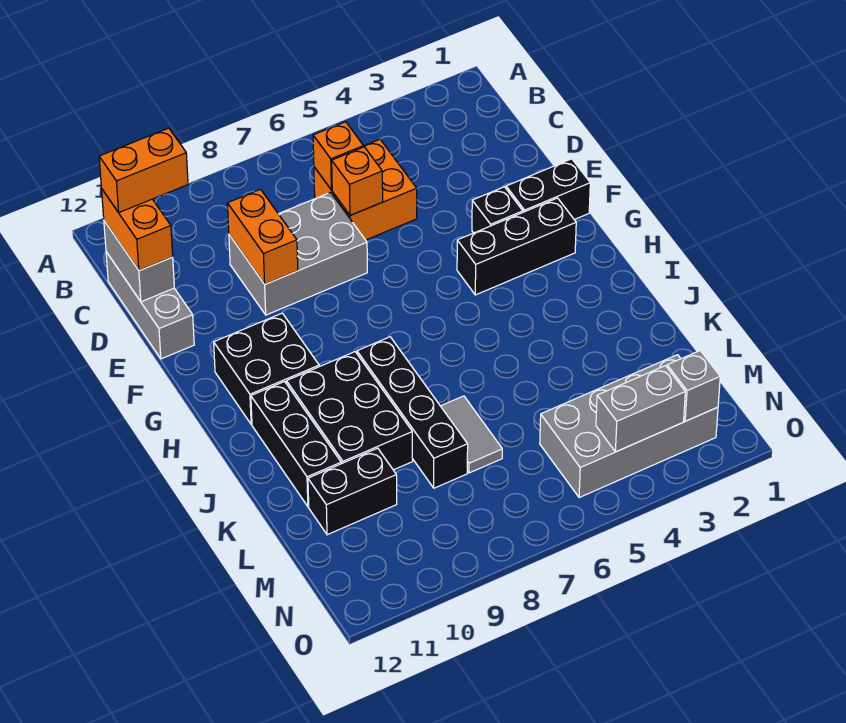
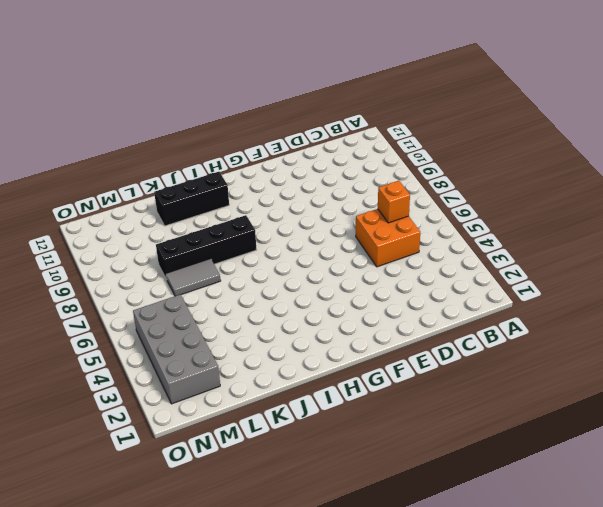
none -> grey 1x3 brick [106,252,194,359]
none -> grey 2x3 brick [229,192,367,315]
none -> black 1x2 brick [506,159,590,220]

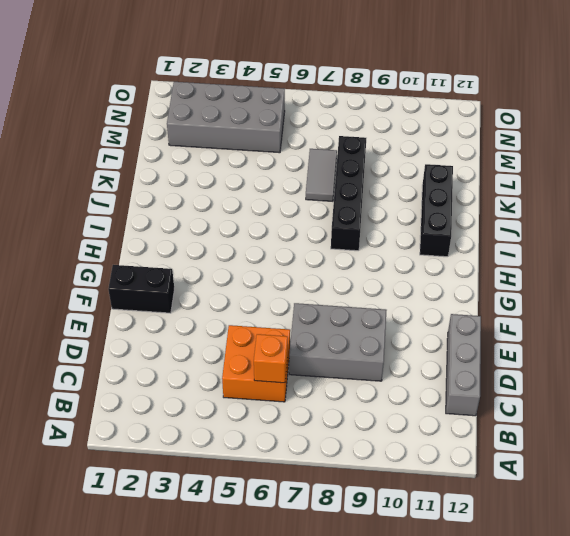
none -> black 1x1 brick [472,187,523,233]
none -> black 1x3 brick [457,198,576,295]
none -> black 2x2 brick [214,313,319,424]

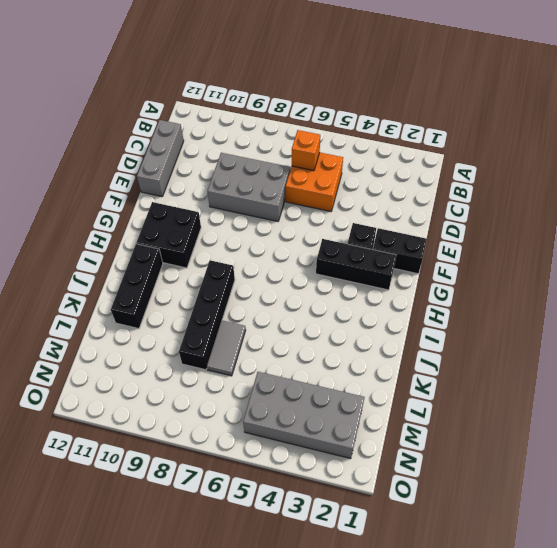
none -> black 2x3 brick [286,352,413,470]
none -> black 1x2 brick [308,448,397,535]
none -> grey 1x2 brick [104,221,174,302]

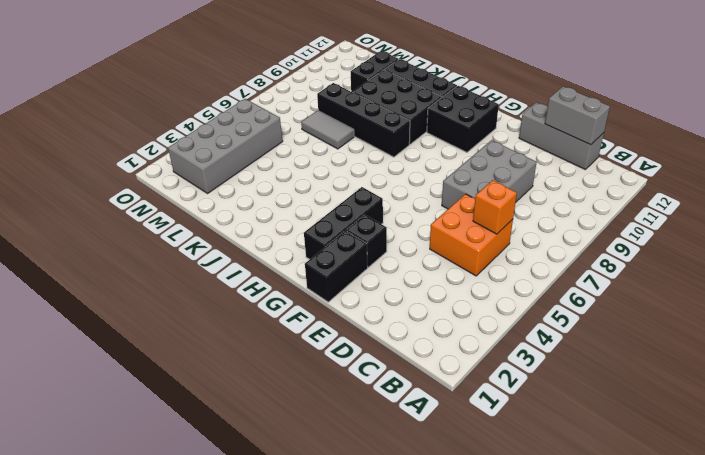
none -> orange 1x1 brick [332,147,383,215]
none -> orange 1x2 brick [227,189,298,284]
none -> grey 1x1 brick [667,351,720,421]

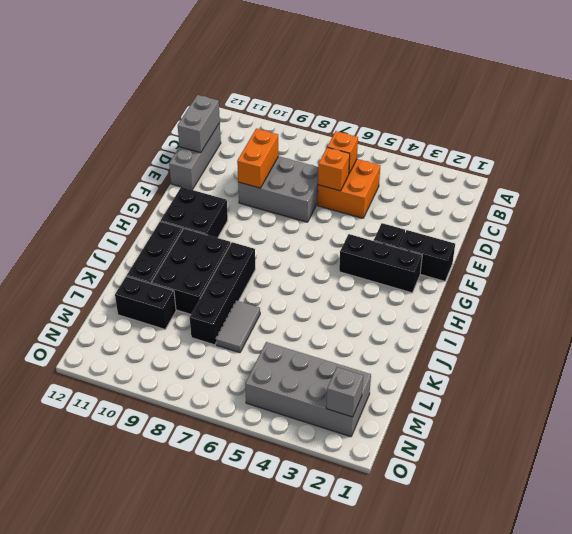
none -> grey 1x2 brick [596,366,685,452]
none -> orange 1x2 brick [102,190,173,271]
none -> orange 1x2 brick [99,128,188,212]

